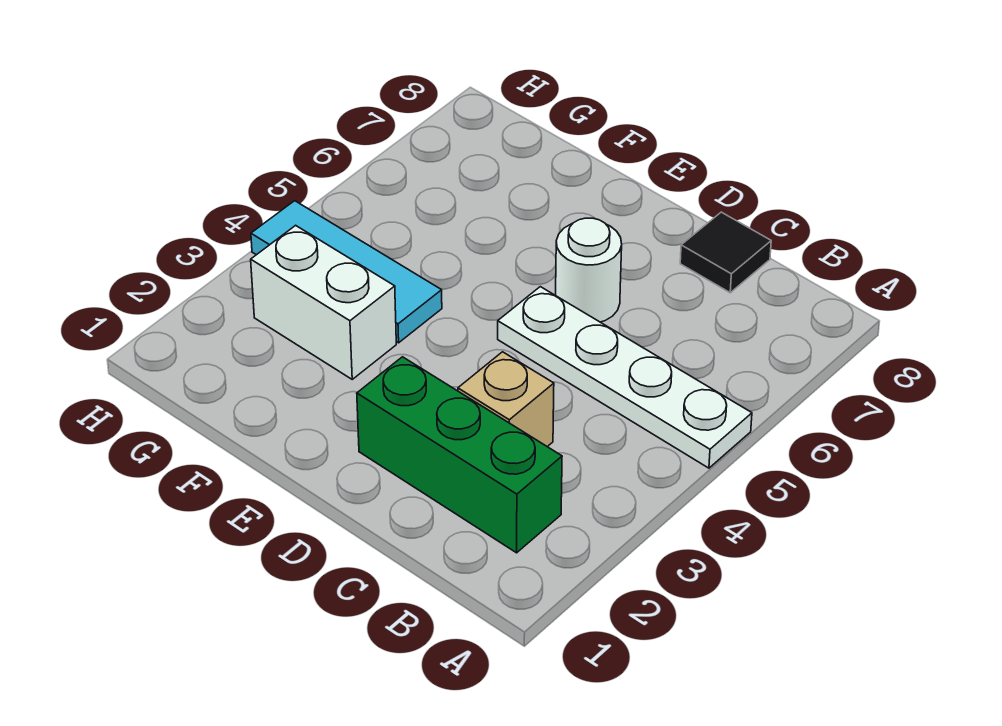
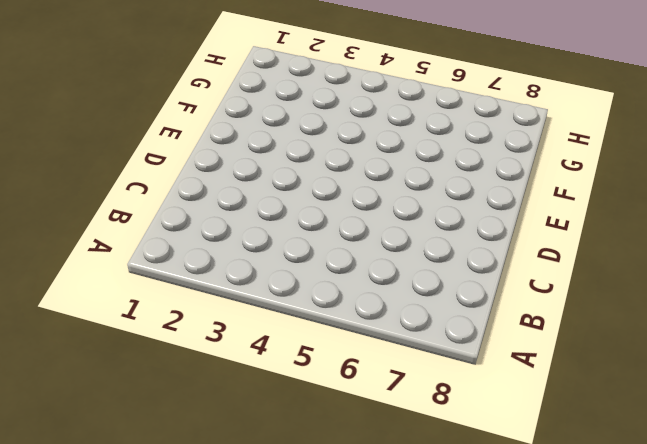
none -> white 1x4 plate [498,287,752,468]
none -> green 1x3 brick [357,357,562,553]

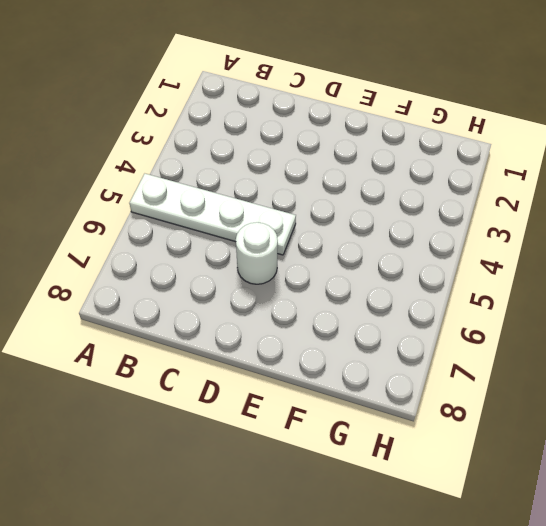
none -> green 1x3 brick [357,357,562,553]
none -> tan 1x1 brick [458,352,554,447]

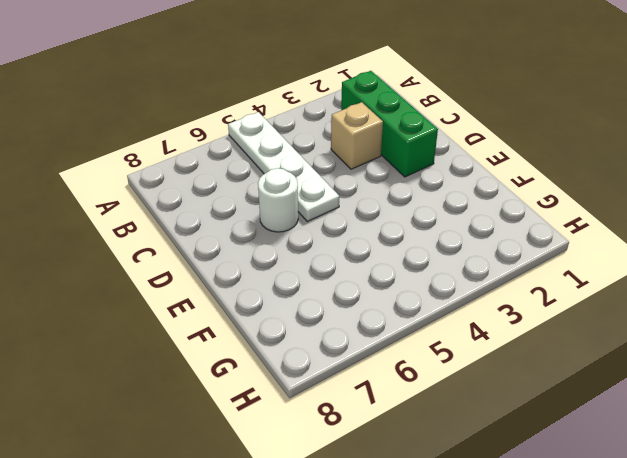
none -> black 1x1 tile [680,212,771,293]
none -> white 1x2 brick [251,225,396,379]

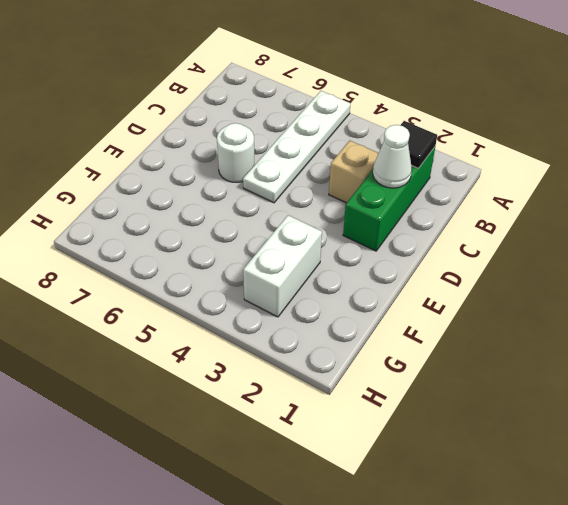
black 1x1 tile [400,121,437,169] -> black 1x1 tile moved to [680,212,771,293]
white 1x1 cone [373,125,412,188] -> none
none -> cyan 1x3 tile [251,201,442,343]

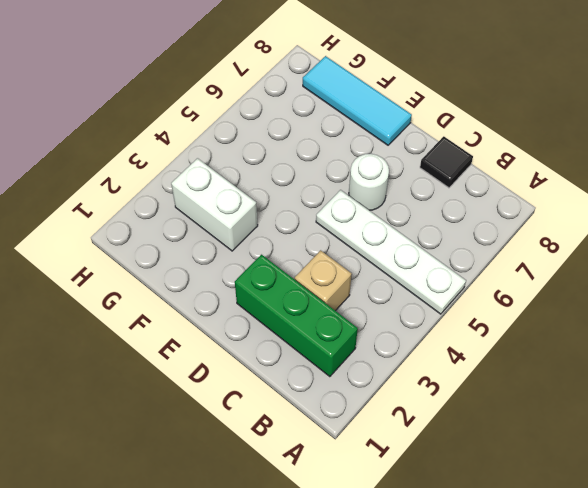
cyan 1x3 tile [303,56,412,145] -> cyan 1x3 tile moved to [251,201,442,343]

